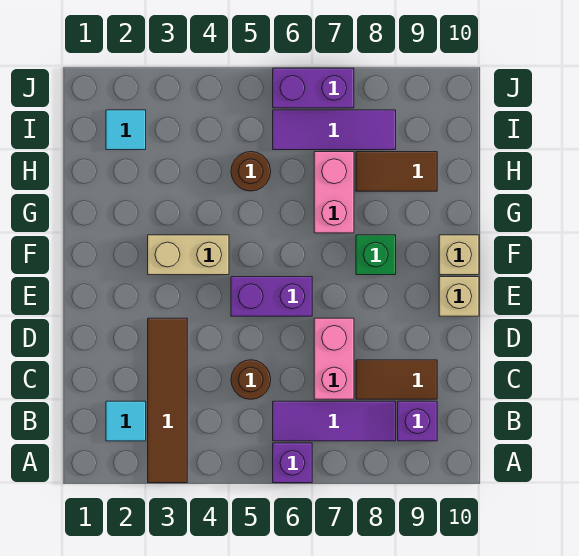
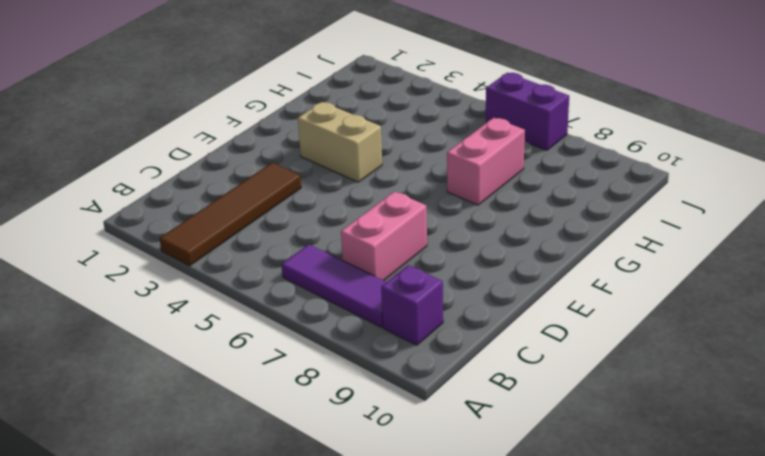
none -> purple 1x1 brick [273,443,312,483]
none -> cyan 1x1 tile [106,401,146,441]
none -> brown 1x1 round brick [231,360,271,399]

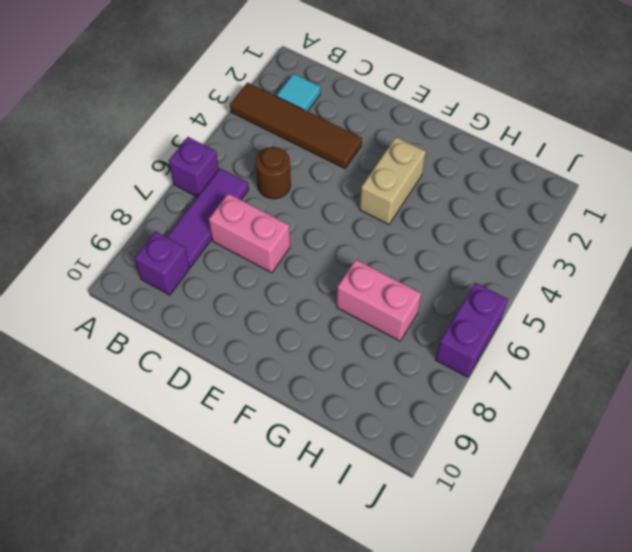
none -> brown 1x2 tile [356,360,437,399]
none -> purple 1x2 brick [231,277,312,316]
none -> tan 1x1 brick [439,277,479,316]

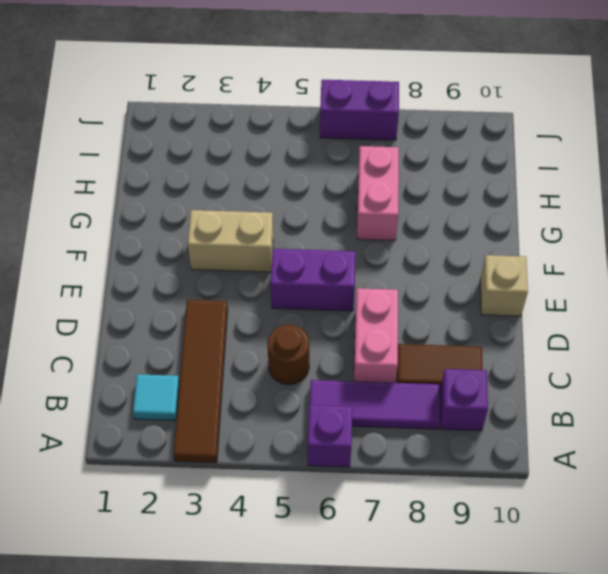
none -> green 1x1 brick [356,235,396,275]
none -> tan 1x1 brick [439,235,479,275]
none -> brown 1x1 round brick [231,152,271,191]

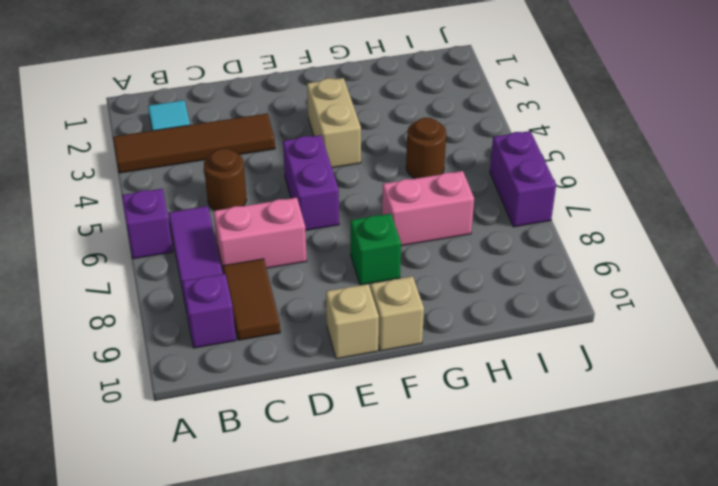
none -> brown 1x2 tile [356,152,437,191]
none -> cyan 1x1 tile [106,110,146,150]
none -> purple 1x3 tile [273,110,396,150]

